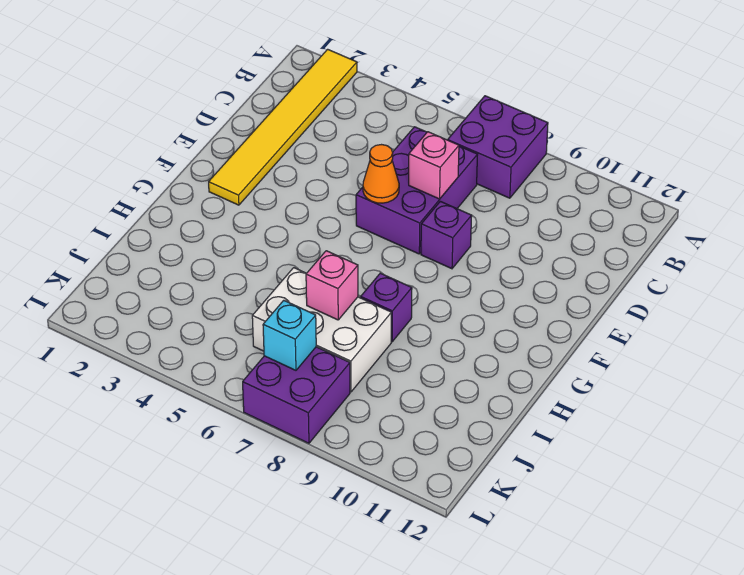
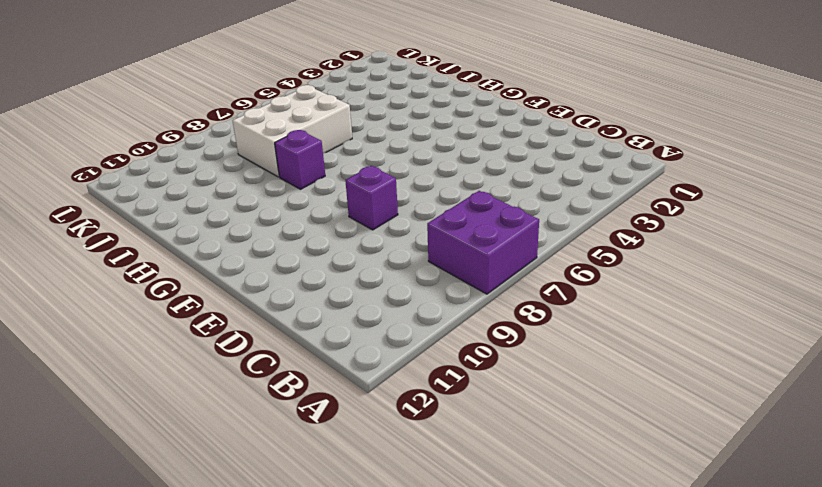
none -> yellow 1x6 tile [209,49,357,205]
none -> purple 2x3 brick [356,127,478,254]

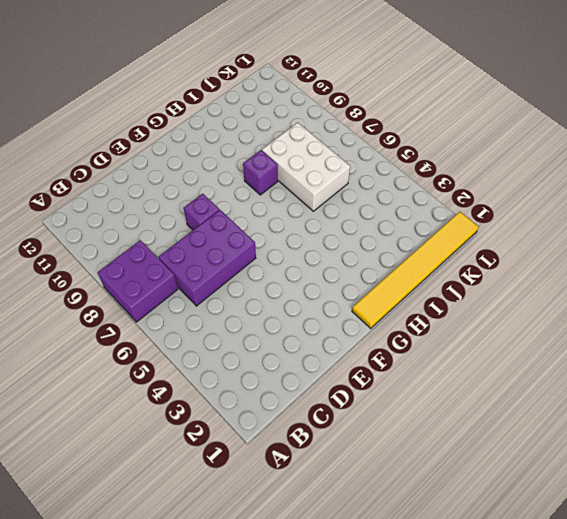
yellow 1x6 tile [352,212,479,328] -> yellow 1x6 tile moved to [209,49,357,205]
none -> purple 2x2 brick [243,347,350,443]
none -> pink 1x1 brick [409,132,459,199]

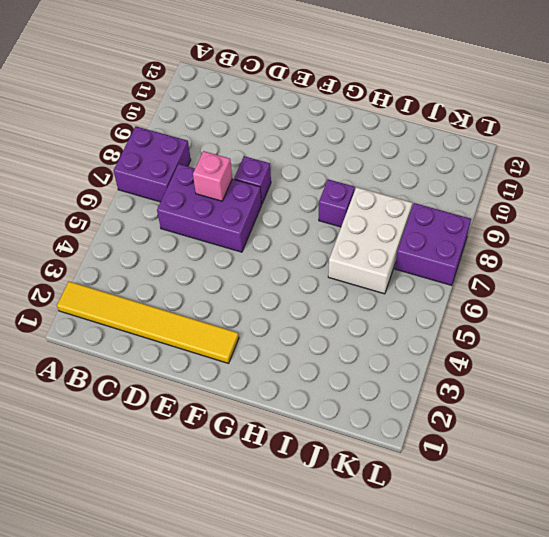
none -> orange 1x1 cone [363,145,399,203]
none -> pink 1x1 brick [306,251,358,320]

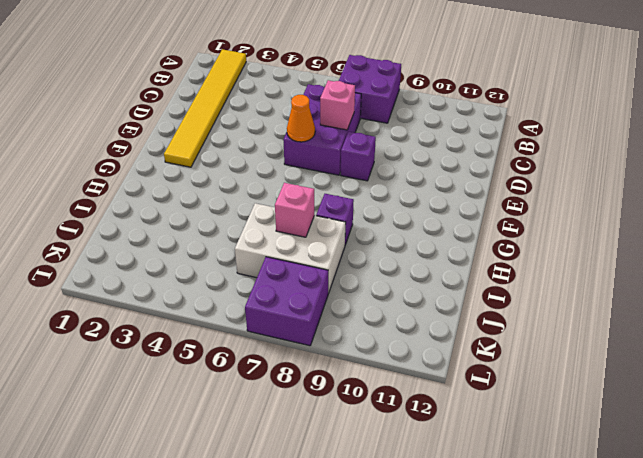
none -> cyan 1x1 brick [263,300,316,370]

